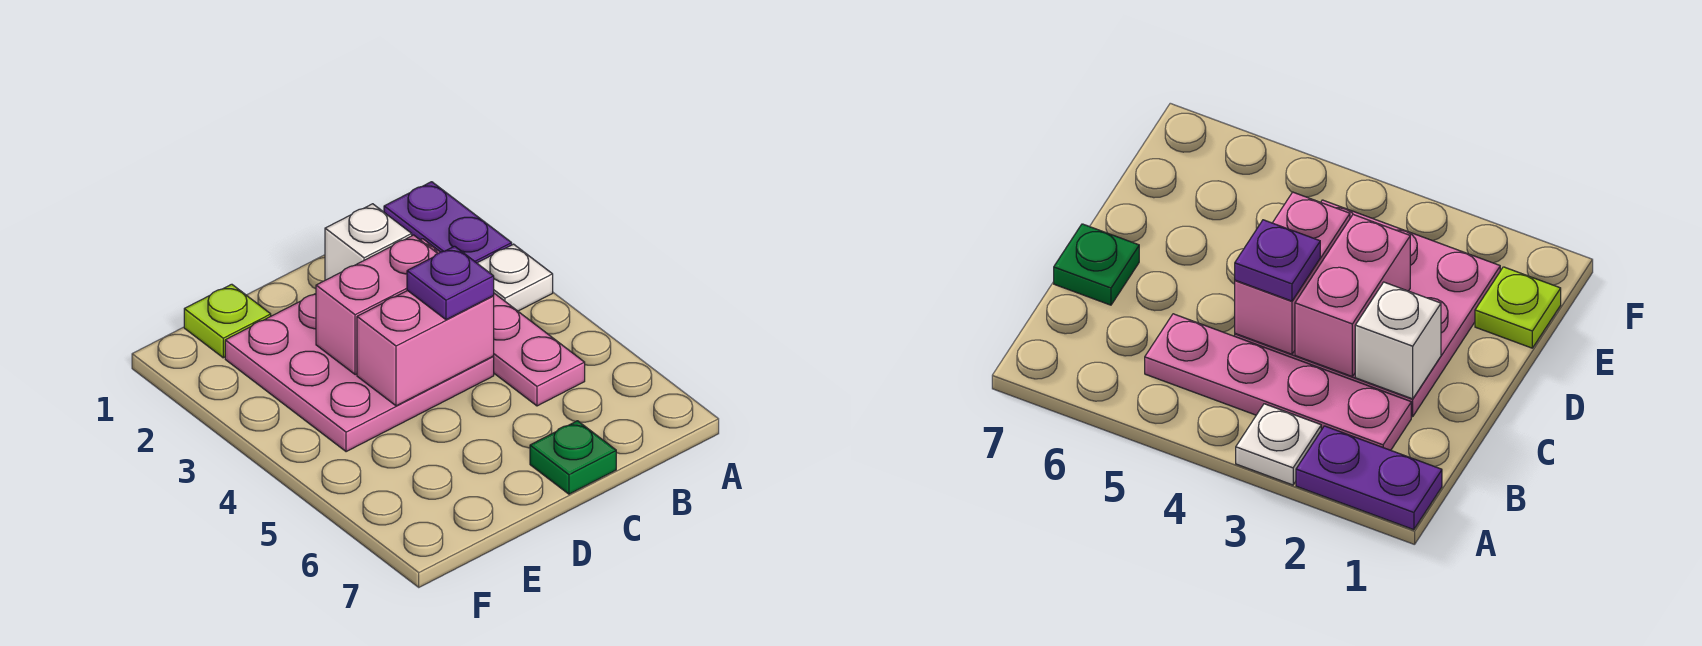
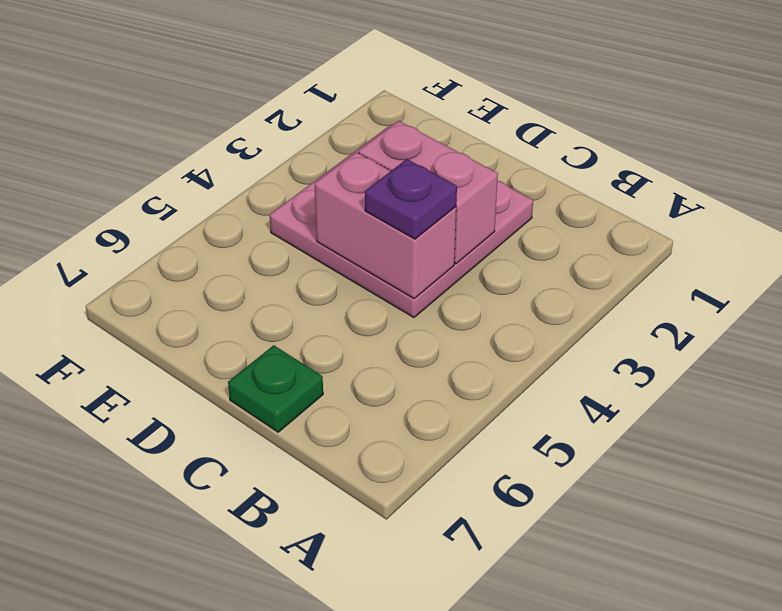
none -> purple 1x2 plate [384,182,512,263]
none -> white 1x1 plate [477,244,553,311]

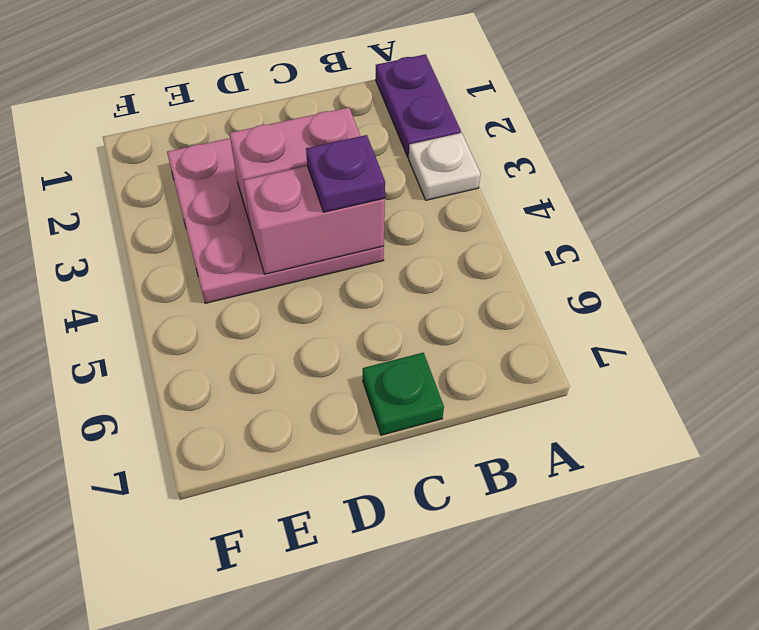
none -> pink 1x4 plate [421,239,585,406]
none -> lime 1x1 plate [184,284,271,358]

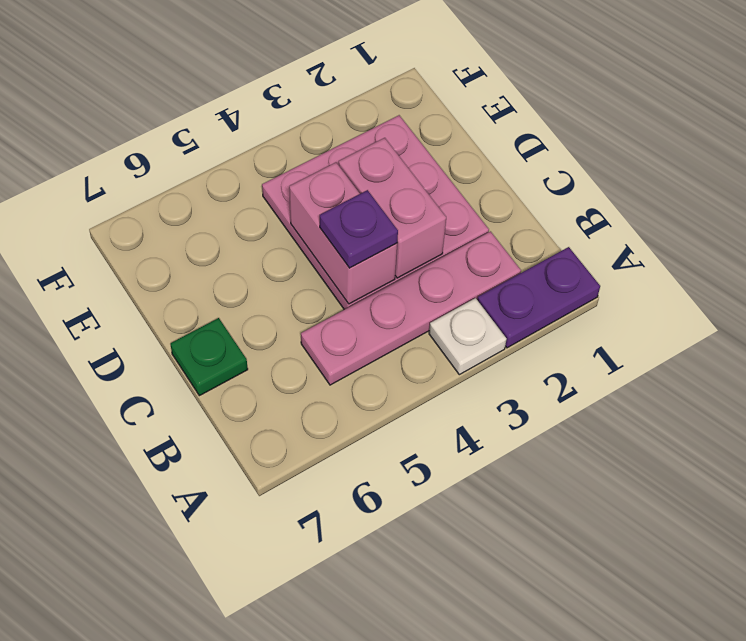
none -> lime 1x1 plate [184,284,271,358]
none -> white 1x1 brick [325,204,412,280]

